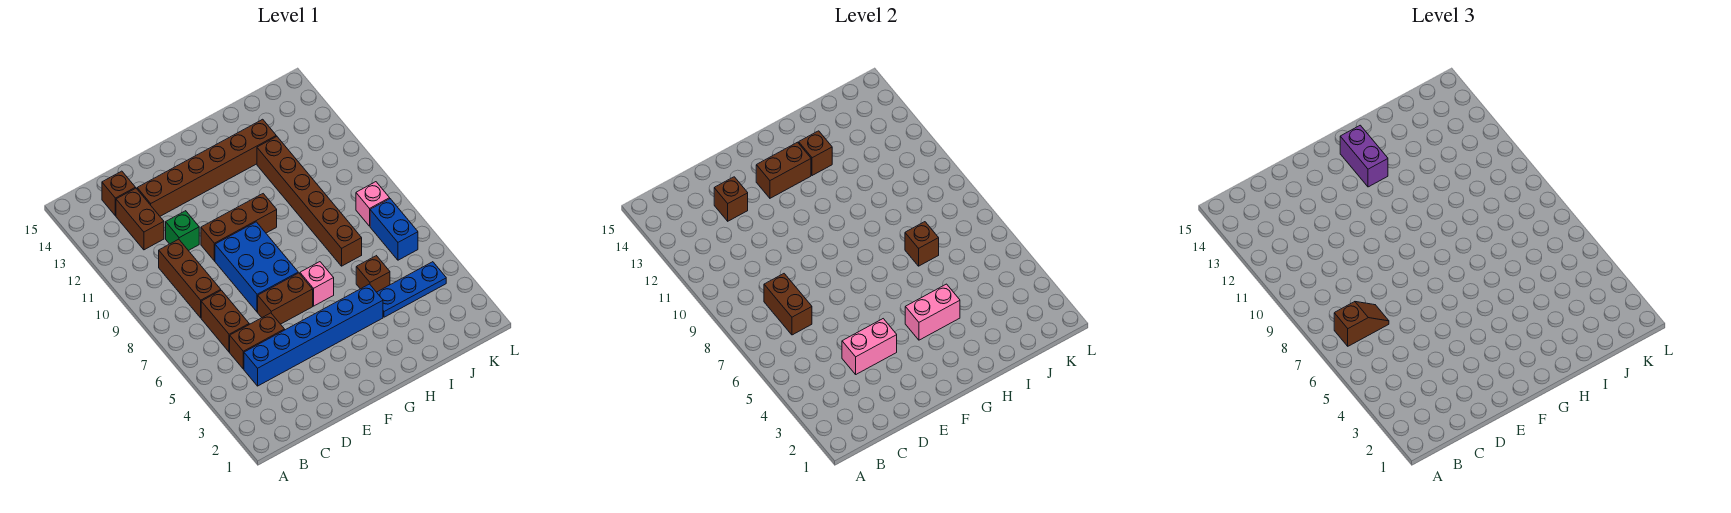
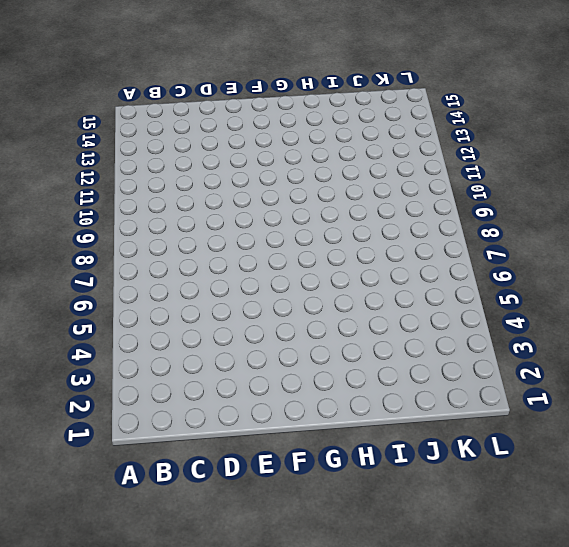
none -> blue 1x6 brick [244,284,383,386]
none -> brown 1x2 brick [230,313,285,369]
none -> brown 1x2 brick [201,290,249,352]

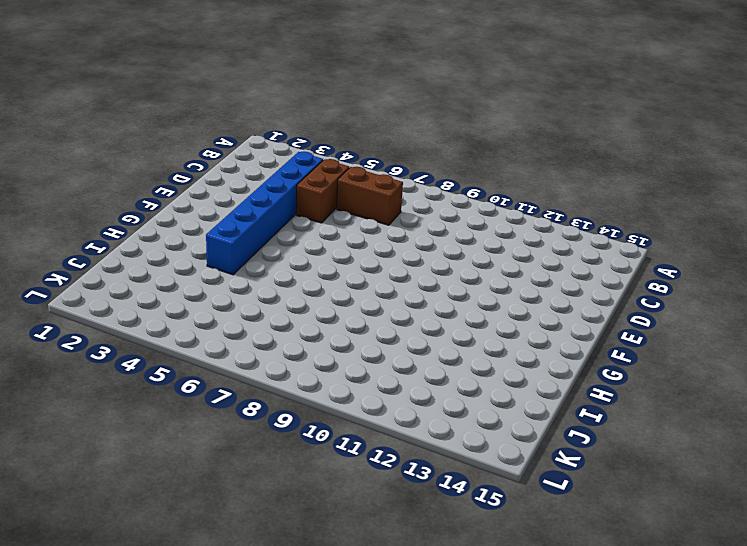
none -> brown 1x3 brick [159,239,221,318]
none -> brown 1x2 brick [116,188,164,250]
none -> brown 1x1 brick [102,171,136,216]

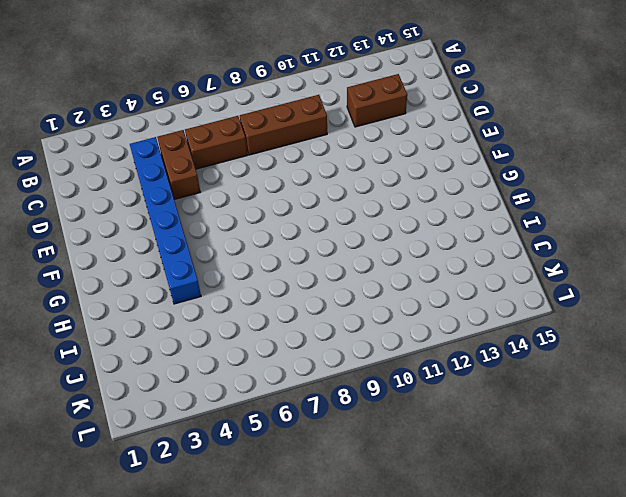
none -> brown 1x1 brick [102,171,136,216]
none -> green 1x1 brick [166,211,199,251]
none -> brown 1x6 brick [137,119,276,216]

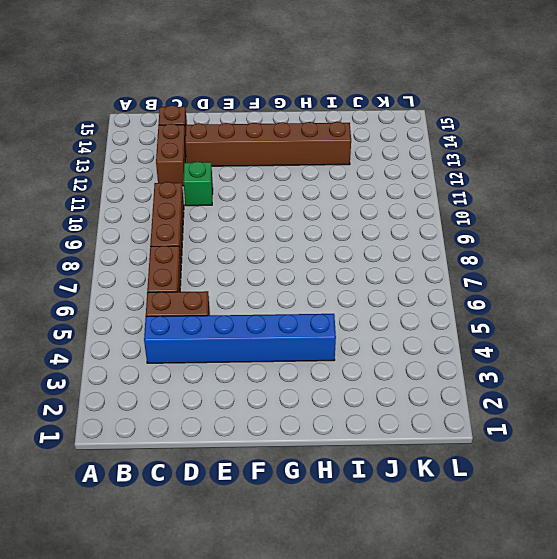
none -> brown 1x2 brick [258,273,313,324]
none -> blue 2x3 brick [215,222,298,312]
none -> brown 1x3 brick [201,194,277,261]

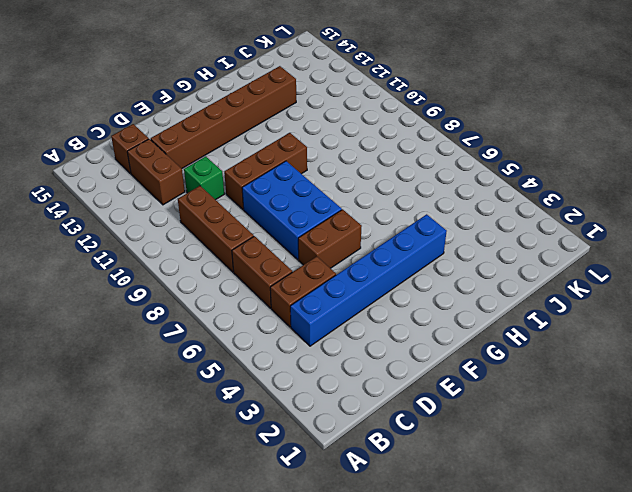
none -> pink 1x1 brick [300,262,334,306]
none -> blue 1x3 plate [377,262,446,317]
none -> brown 1x1 brick [356,256,390,292]

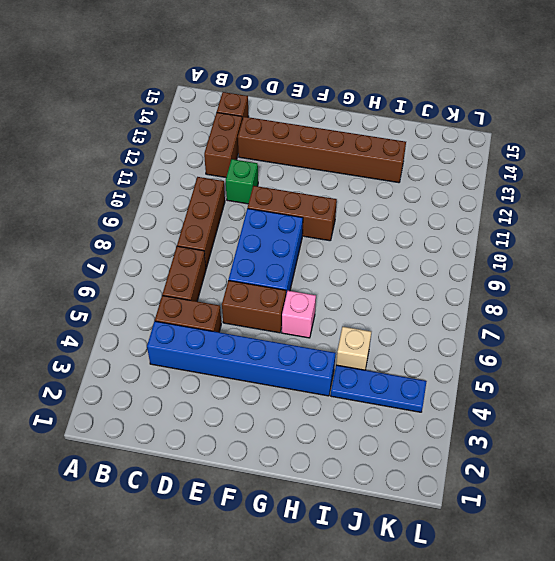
tan 1x1 brick [336,327,371,370] -> brown 1x1 brick [356,256,390,292]
none -> brown 1x6 brick [257,136,362,266]
none -> blue 1x2 brick [370,199,418,260]
none -> pink 1x1 brick [356,182,390,226]

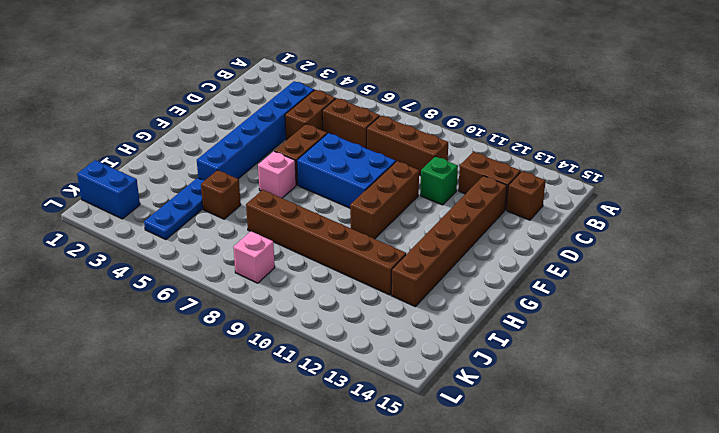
blue 1x2 brick [77,160,140,219] -> blue 1x2 brick moved to [370,199,418,260]
none -> brown 1x2 brick [764,274,812,335]
none -> pink 1x2 brick [842,319,897,374]
none -> brown 1x1 brick [714,177,748,221]

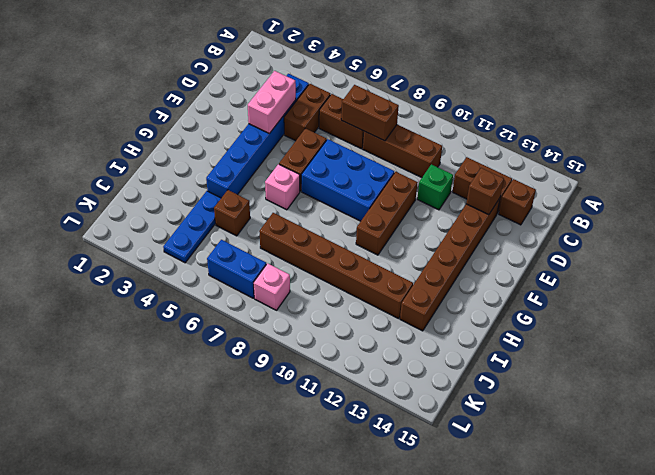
none -> brown 1x2 brick [756,142,811,198]
none -> pink 1x2 brick [905,284,960,340]
none -> brown 1x1 brick [799,131,832,176]

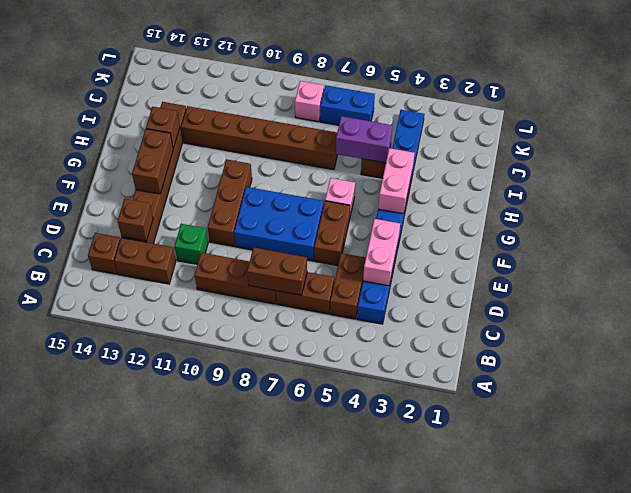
purple 1x2 brick [336,116,393,163] -> purple 1x2 brick moved to [1340,125,1388,187]
none -> brown 1x1 brick [905,222,939,266]
none -> brown 1x2 slope [1334,302,1389,346]

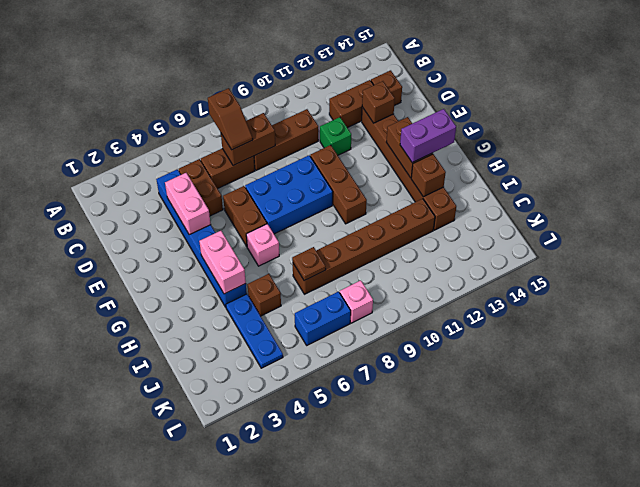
brown 1x1 plate [292,247,326,281] -> brown 1x1 brick [905,222,939,266]

